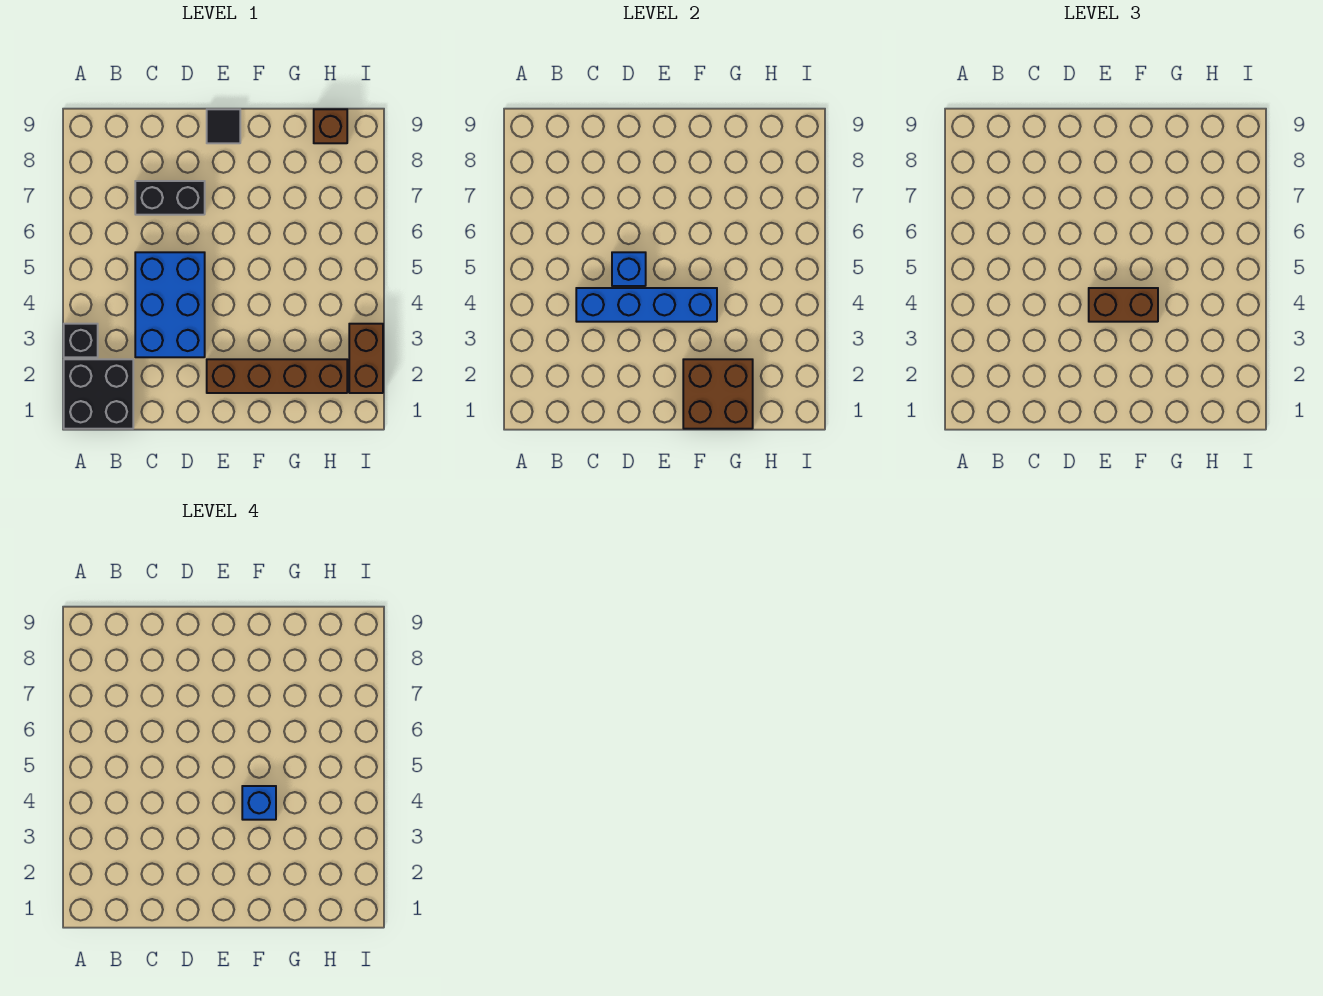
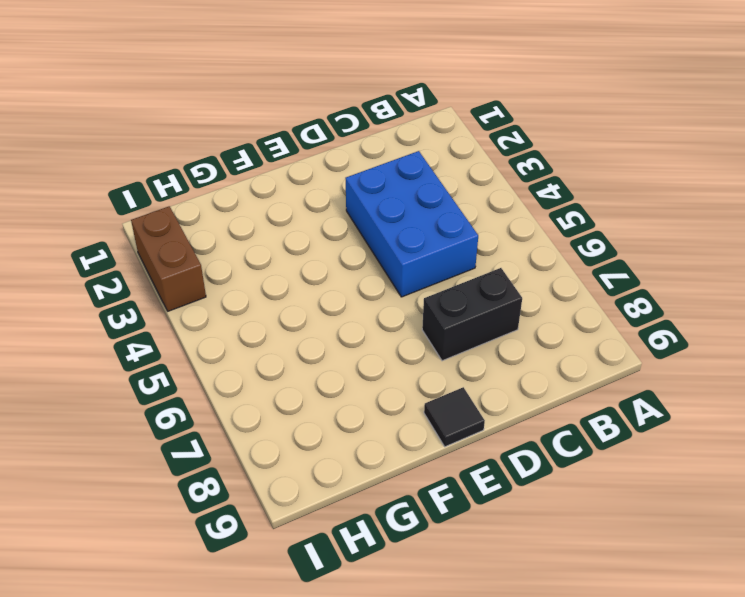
none -> black 2x2 brick [64,359,133,429]
none -> black 1x1 brick [64,324,98,357]
none -> brown 1x4 brick [207,359,347,393]

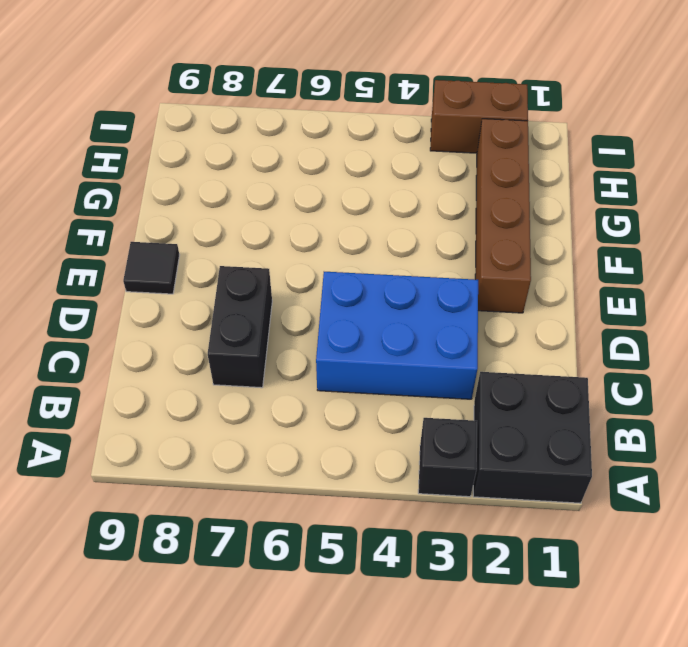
none -> brown 1x1 brick [314,109,347,143]
none -> blue 1x4 brick [576,288,717,322]
none -> blue 1x1 brick [612,252,646,286]

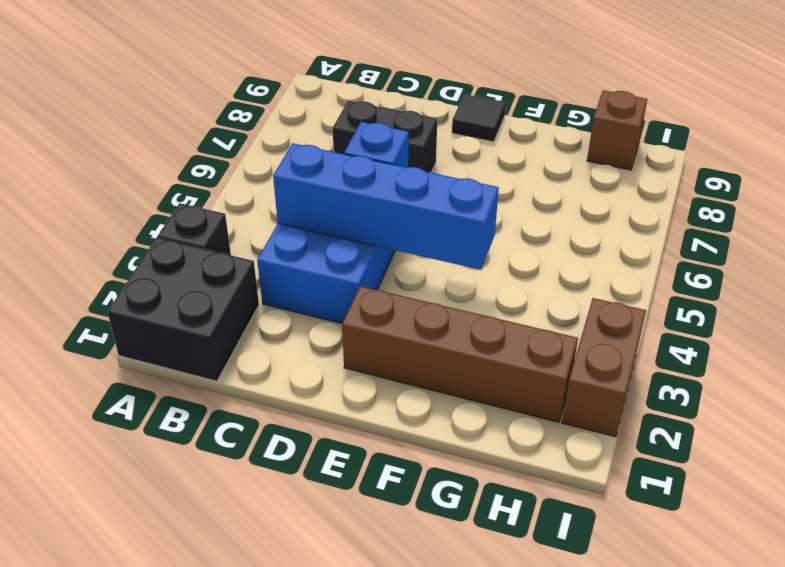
none -> brown 2x2 brick [683,359,753,429]
none -> brown 1x2 brick [1089,288,1158,322]
none -> blue 1x1 brick [242,786,276,820]

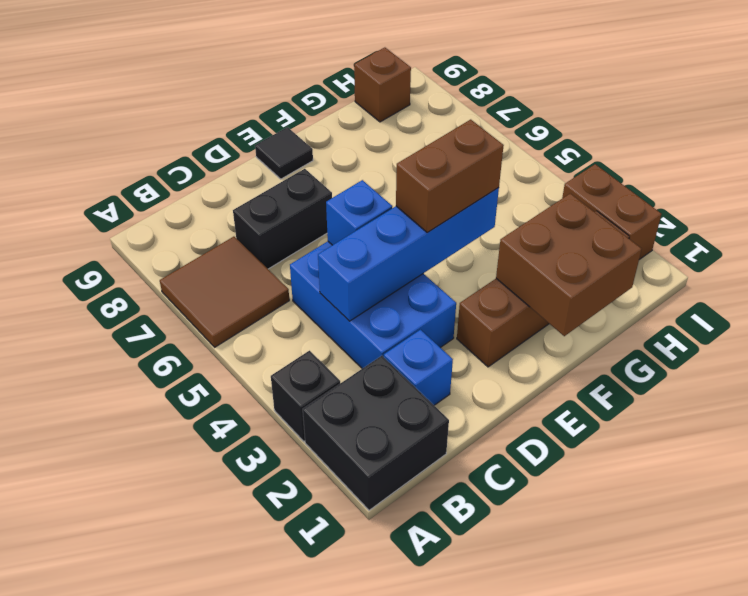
brown 2x2 tile [160,237,289,347] -> none
blue 1x1 brick [384,330,453,405] -> blue 1x1 brick moved to [242,786,276,820]

